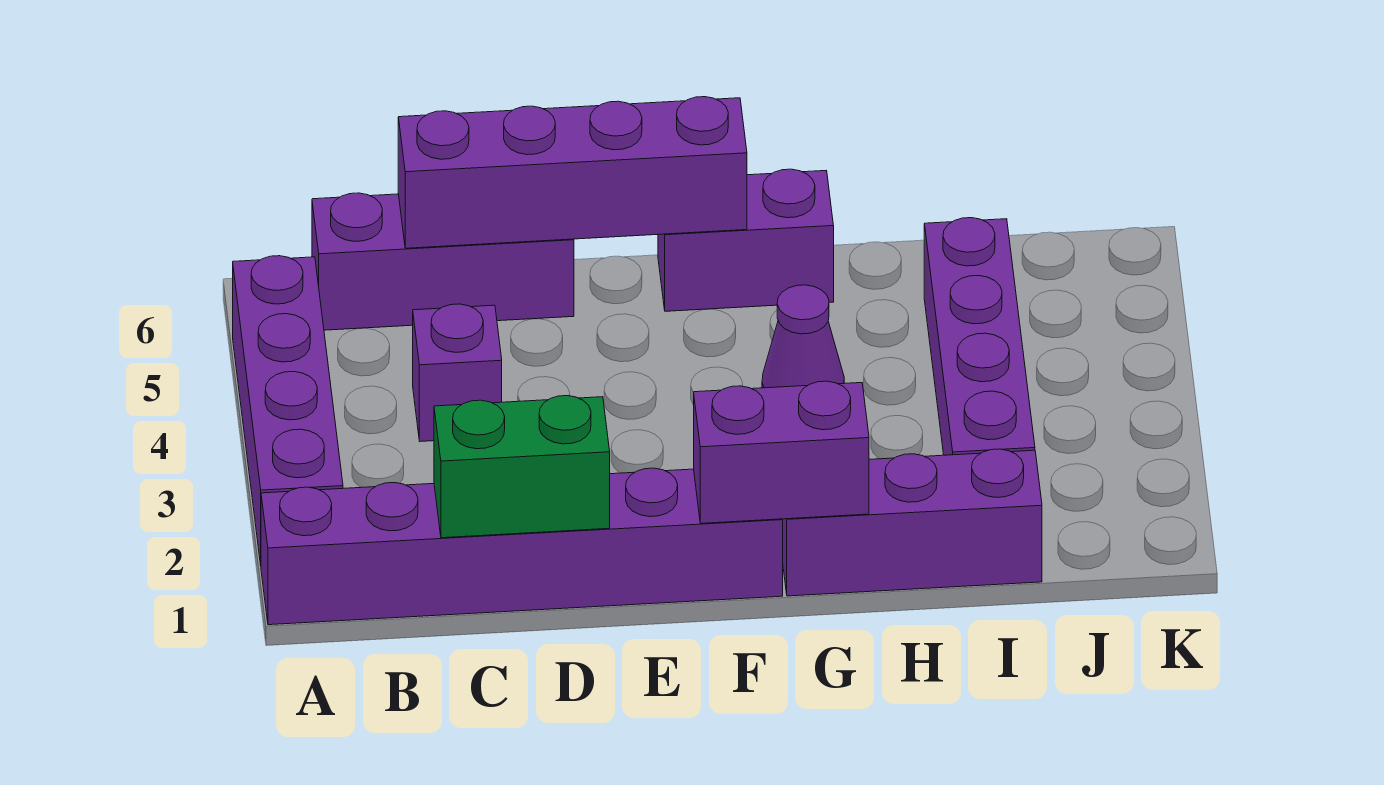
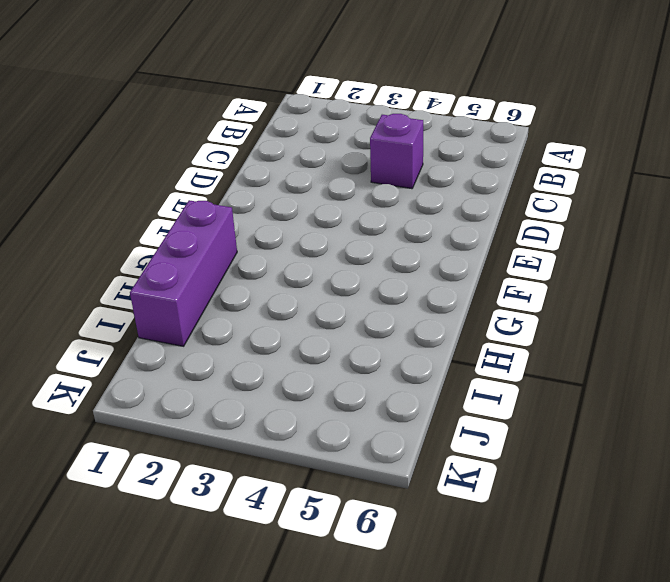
none -> purple 1x6 brick [261,468,783,625]
none -> purple 1x4 brick [233,256,343,565]

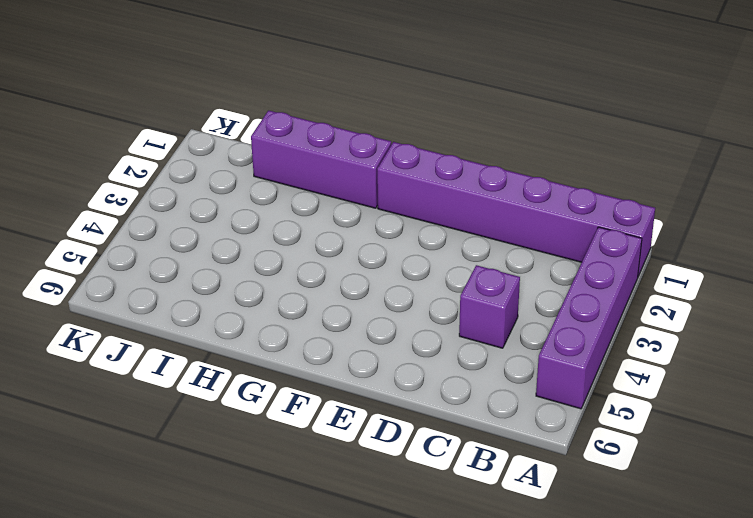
none -> purple 1x3 brick [312,193,574,330]
none -> purple 1x2 brick [658,169,834,311]

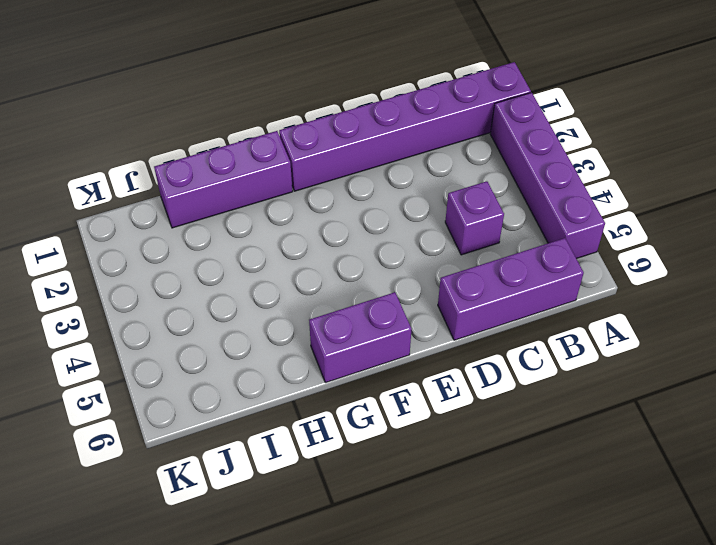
none -> purple 1x1 cone [762,285,844,388]
none -> purple 1x4 brick [924,218,1035,455]

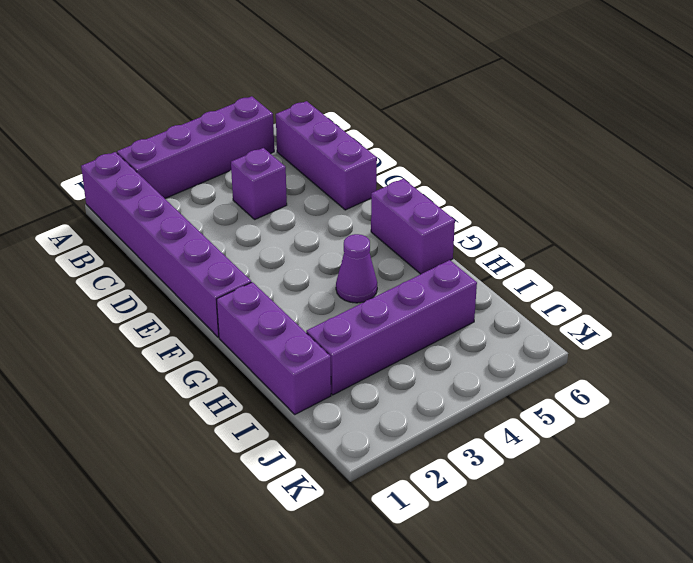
none -> green 1x2 brick [434,396,610,538]
none -> purple 1x4 brick [398,97,747,248]

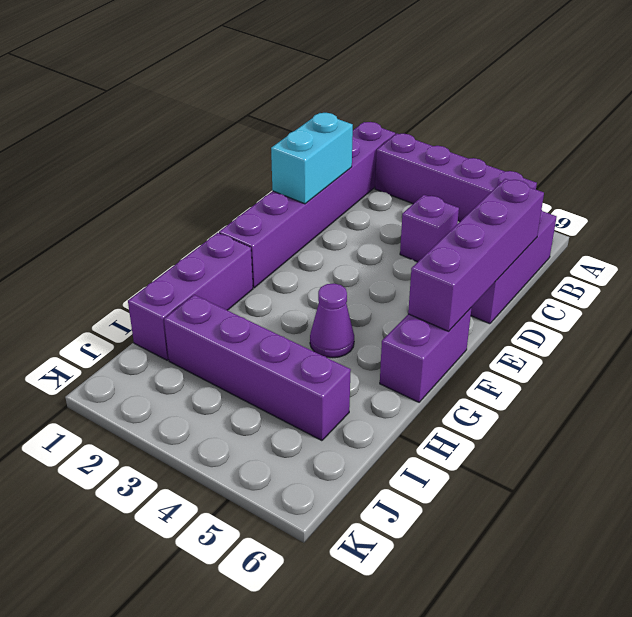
cyan 1x2 brick [271,113,353,204] -> green 1x2 brick [434,396,610,538]
none -> purple 1x2 brick [694,381,869,523]

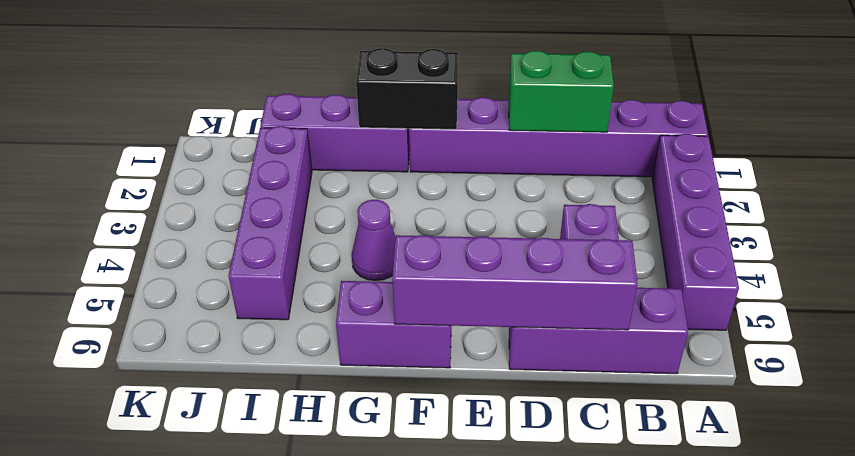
black 1x2 brick [356,48,458,129] -> purple 1x2 brick [694,381,869,523]

